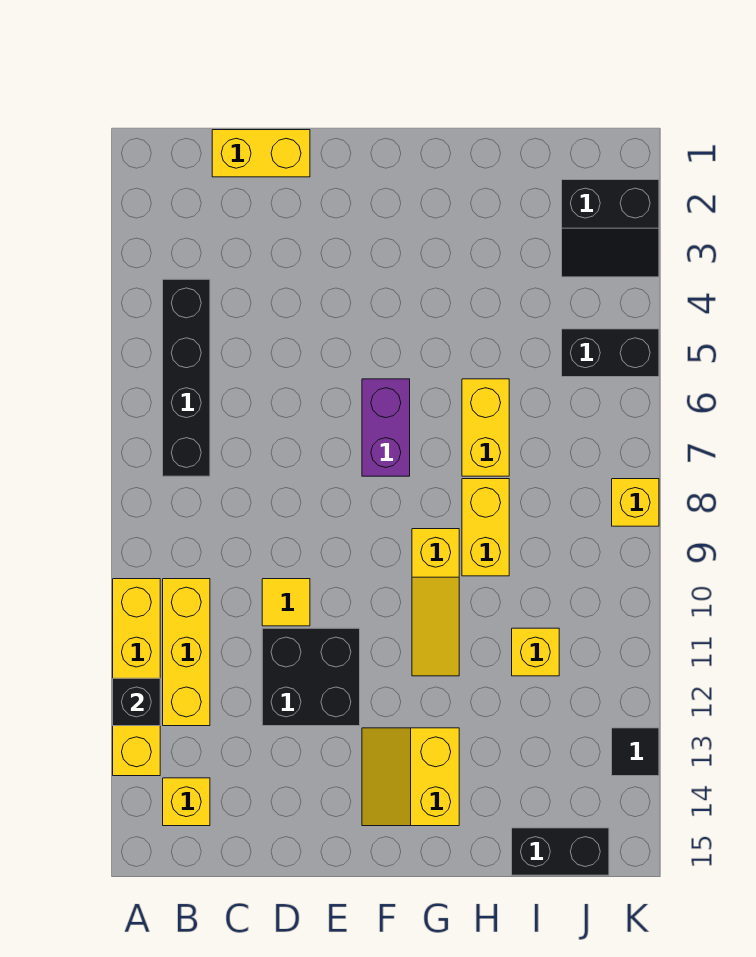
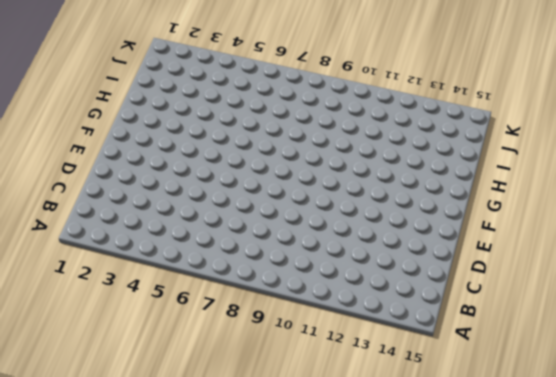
none -> yellow 1x4 brick [113,579,160,776]
none -> black 1x4 brick [163,279,210,476]
none -> yellow 1x3 brick [163,579,210,726]

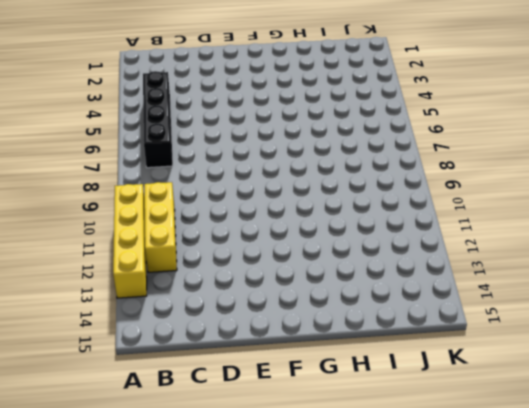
none -> yellow 1x1 brick [163,778,210,826]
none -> yellow 1x2 brick [212,130,310,177]
none -> yellow 1x1 tile [262,579,310,626]

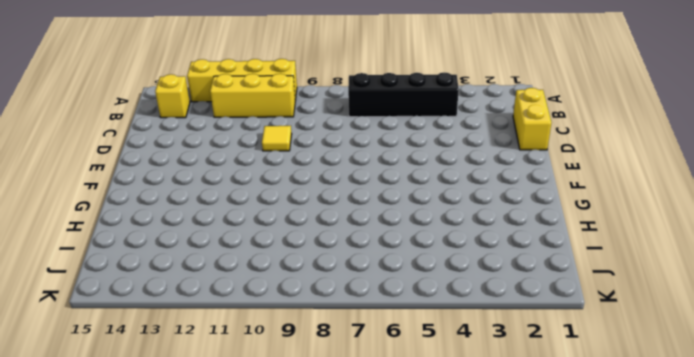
none -> black 2x2 brick [262,628,360,726]
none -> purple 1x2 brick [362,379,410,476]
none -> yellow 2x2 slope [362,728,459,826]

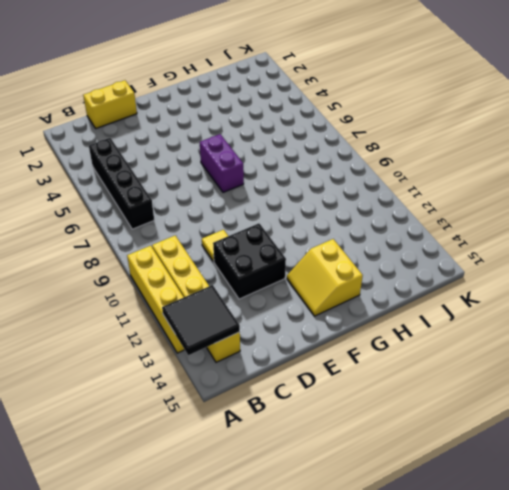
black 2x2 tile [162,285,240,355] -> none
none -> yellow 1x3 slope [412,529,459,676]
none -> yellow 1x2 brick [462,379,509,476]
none -> yellow 1x2 brick [462,479,509,576]

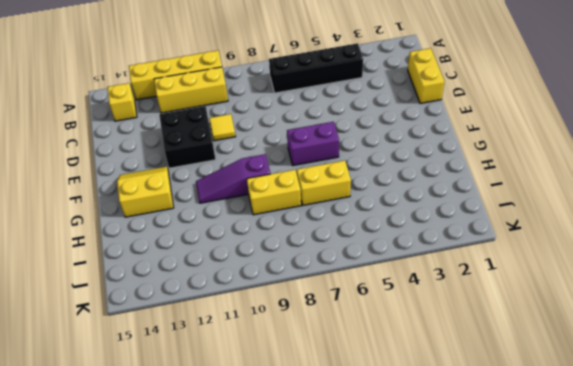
purple 1x3 slope [196,154,270,203] -> yellow 1x3 slope [412,529,459,676]
none -> yellow 1x1 brick [512,628,559,676]
none -> black 1x2 brick [512,828,609,875]
none -> black 2x2 slope [562,180,659,277]

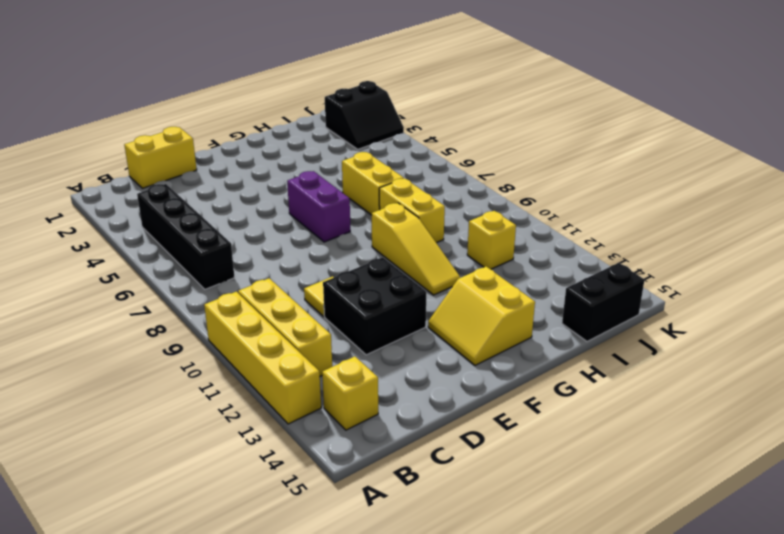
none -> black 1x2 brick [562,329,659,377]
none -> yellow 1x1 brick [612,479,659,526]
none -> black 1x1 tile [612,728,659,776]

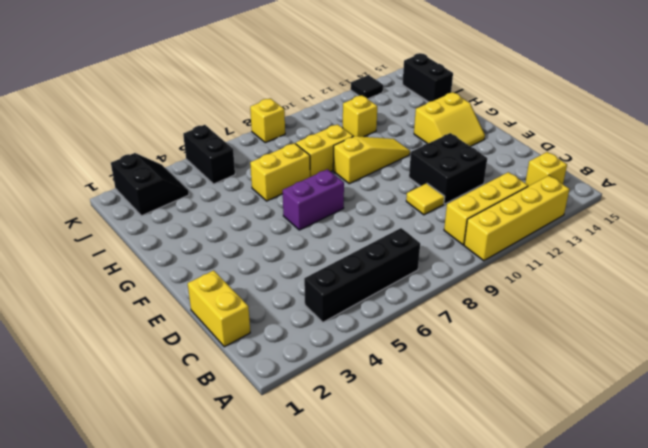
none -> black 1x1 brick [113,678,160,726]

